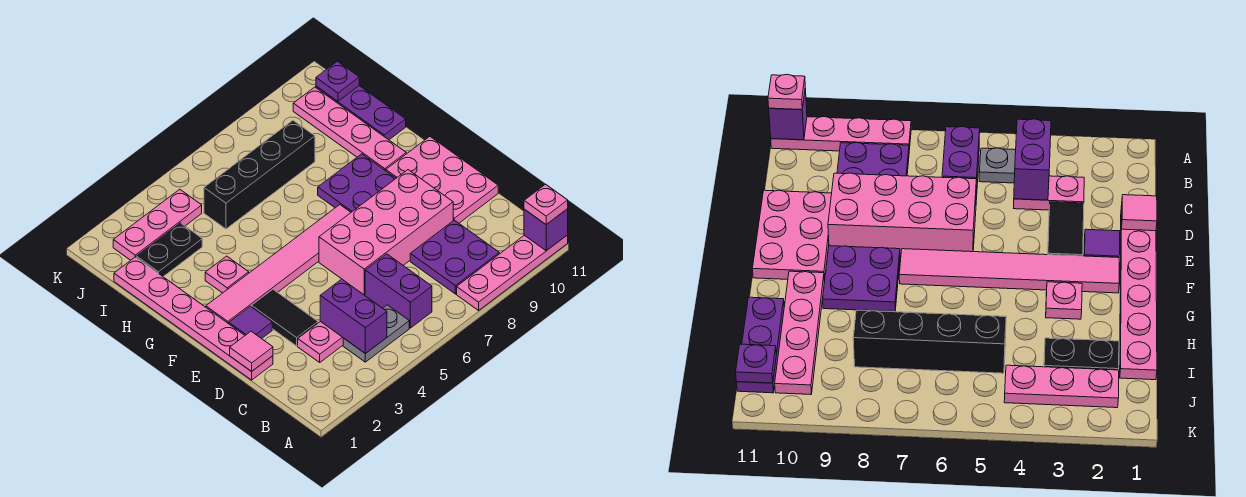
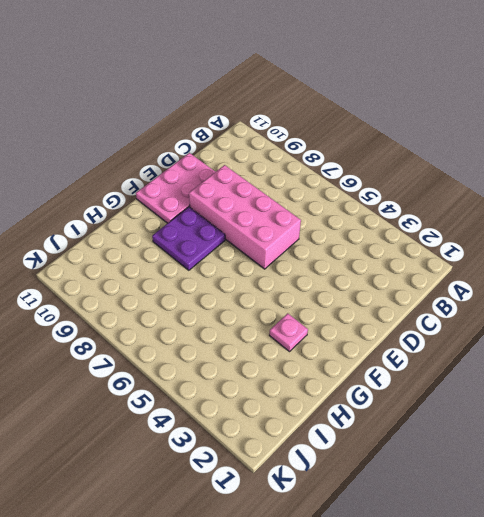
none -> pink 1x4 plate [457,235,568,310]
none -> grey 1x2 plate [343,305,409,362]
none -> purple 1x2 brick [365,254,432,328]

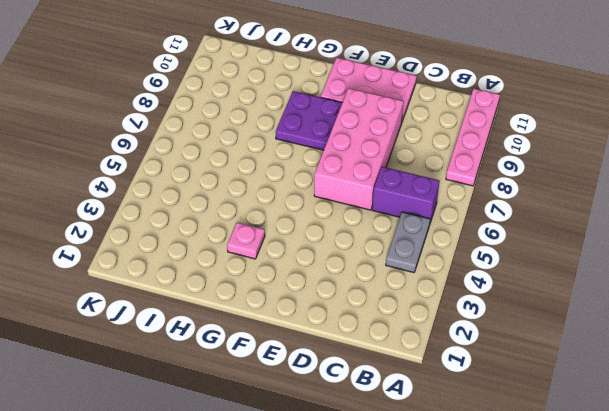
none -> purple 2x2 plate [410,220,499,294]
none -> pink 1x2 plate [298,321,343,362]
none -> pink 1x6 plate [114,257,273,380]

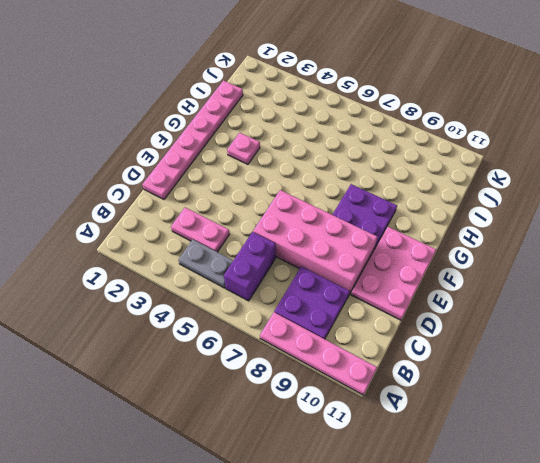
none -> black 1x2 tile [251,289,318,346]
none -> purple 1x1 tile [229,306,272,339]
none -> pink 1x6 tile [206,205,351,324]

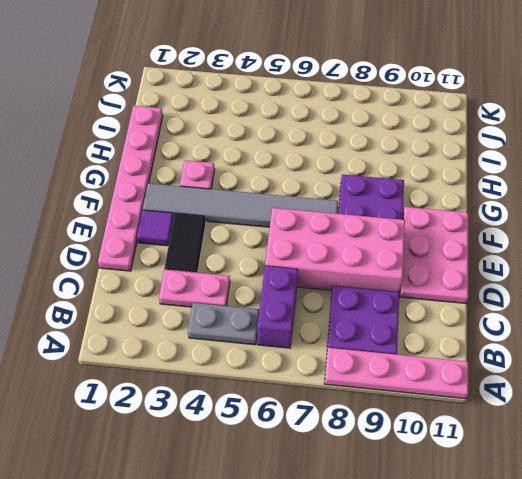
grey 1x6 tile [143,183,338,227] -> pink 1x6 tile [206,205,351,324]
none -> pink 1x4 plate [293,87,406,171]
none -> purple 1x3 plate [316,86,406,140]
none -> black 1x2 plate [136,223,202,277]

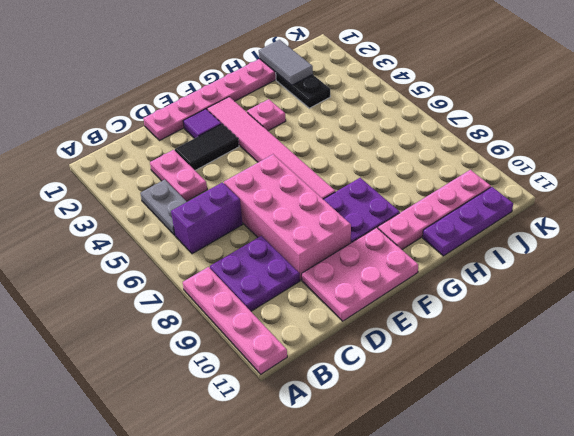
grey 1x2 tile [259,40,313,85] -> none
none -> black 1x4 brick [204,120,315,229]
none -> pink 1x3 plate [113,189,202,260]
none -> purple 1x1 brick [524,209,568,251]

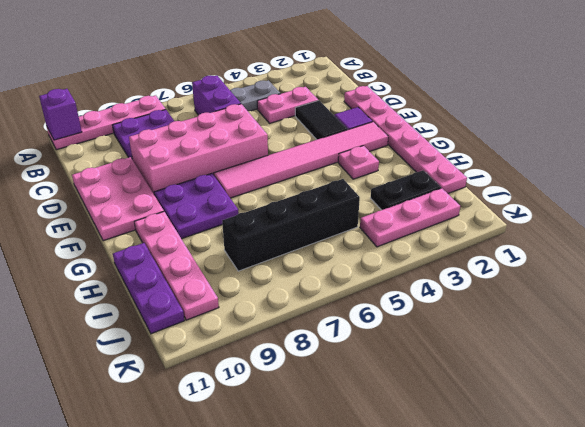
none -> purple 1x2 brick [320,279,387,354]
none -> pink 1x1 tile [230,331,273,371]
none -> purple 1x1 plate [316,61,359,101]

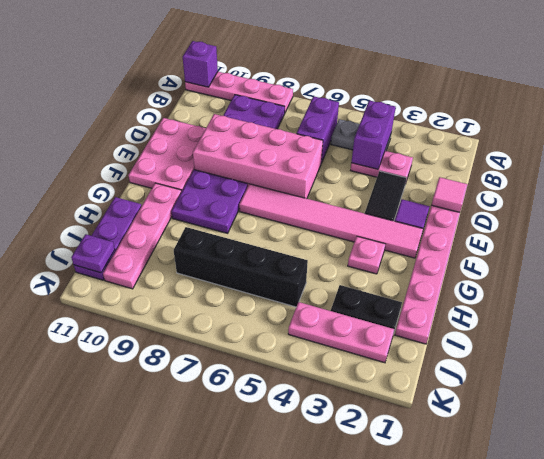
none -> pink 1x1 plate [524,184,568,224]

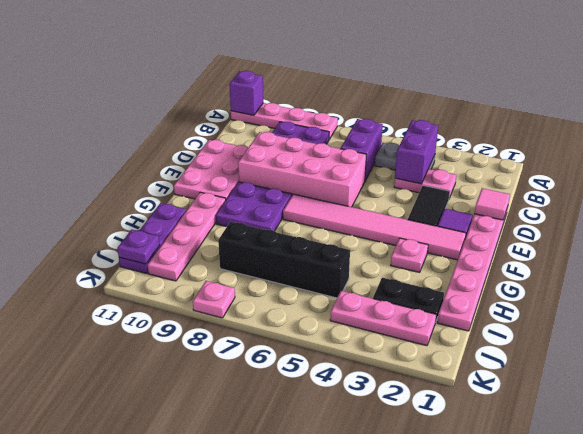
pink 1x1 plate [193,281,235,318] -> pink 1x1 plate moved to [524,184,568,224]

